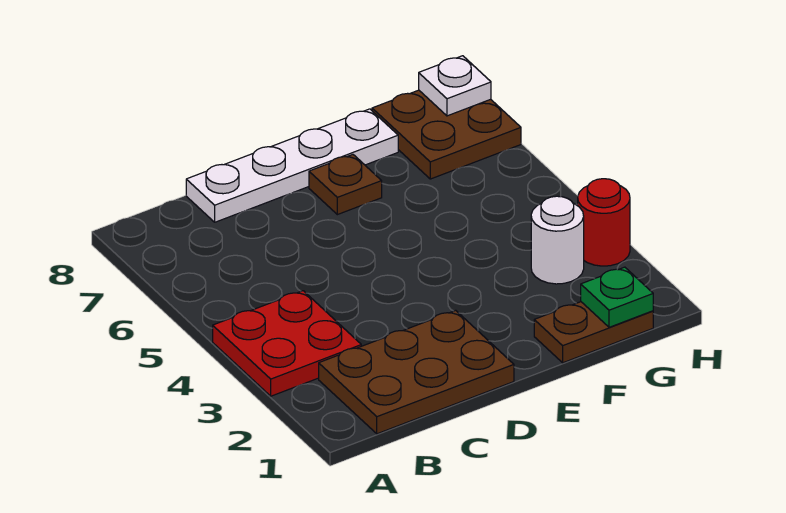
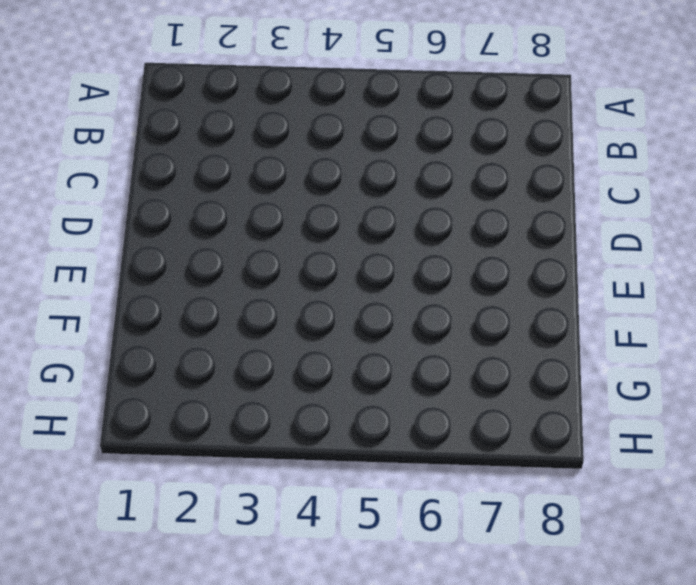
none -> red 2x2 plate [213,291,361,396]
none -> brown 2x3 plate [319,310,514,434]

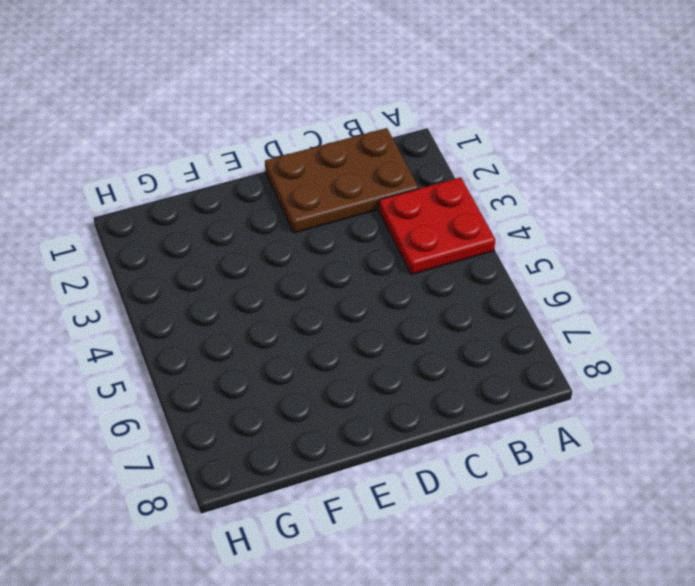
none -> white 1x4 plate [186,109,398,222]
none -> brown 1x1 plate [309,155,382,215]

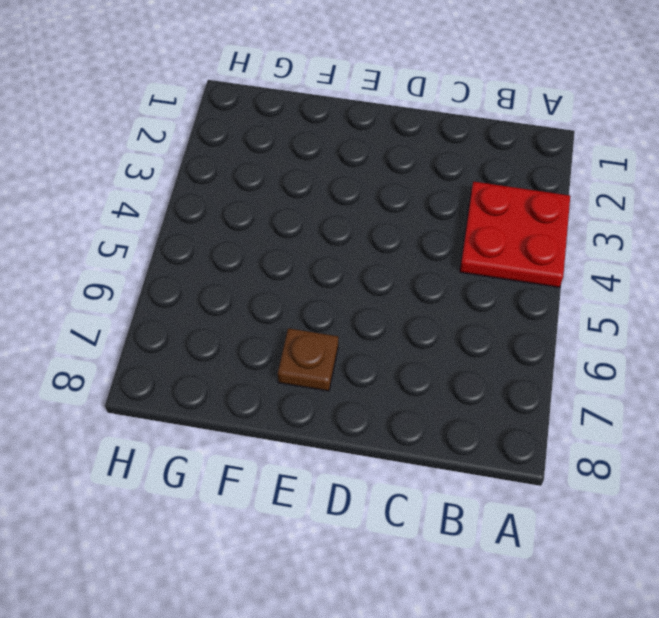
none -> brown 2x3 plate [319,310,514,434]
none -> white 1x4 plate [186,109,398,222]

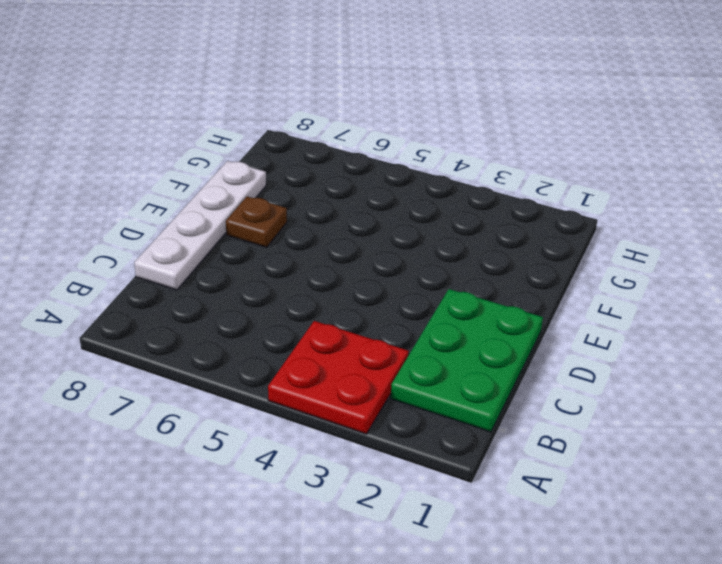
green 2x3 plate [391,289,543,432] -> brown 2x3 plate [319,310,514,434]
none -> brown 1x2 plate [534,302,653,363]
none -> white 1x1 round brick [531,196,584,284]

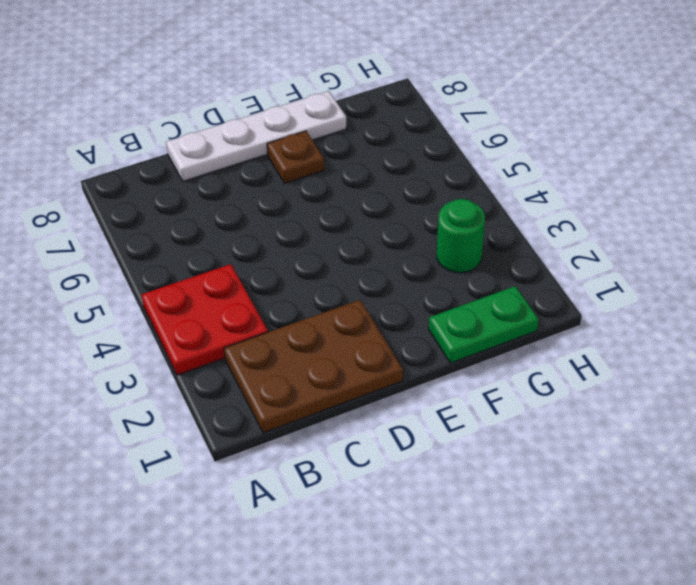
green 1x2 plate [429,286,538,363] -> brown 1x2 plate [534,302,653,363]
green 1x1 round brick [437,199,485,273] -> white 1x1 round brick [531,196,584,284]
none -> brown 2x2 plate [372,90,521,179]
none -> red 1x1 round brick [578,179,630,266]

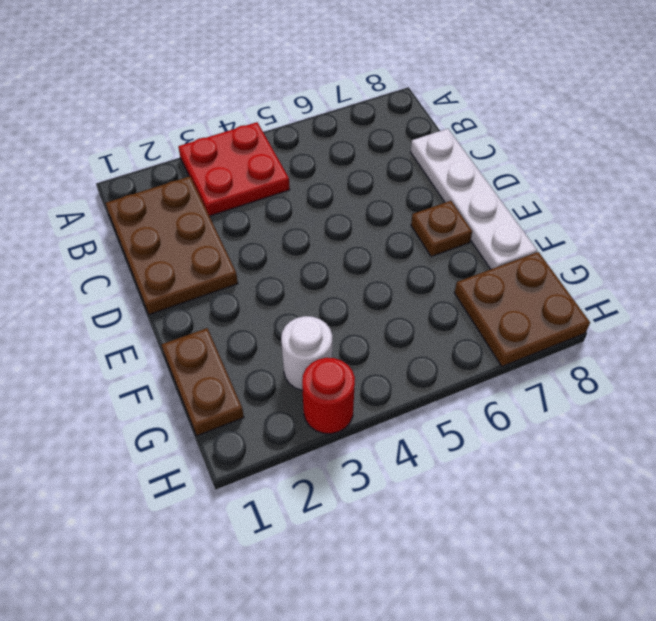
none -> green 1x1 plate [581,267,653,327]
none -> white 1x1 plate [419,56,491,116]

